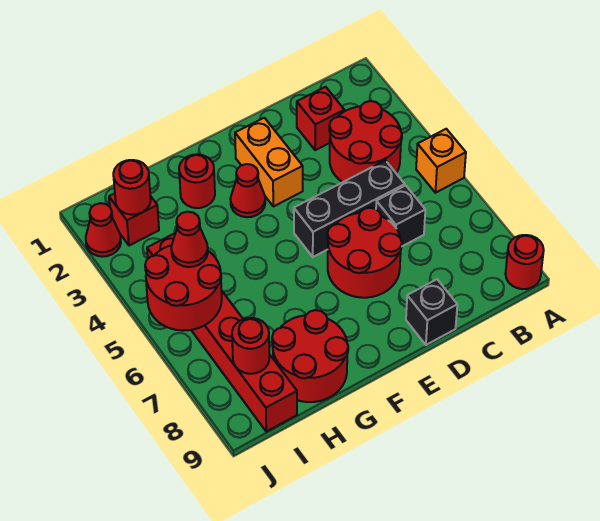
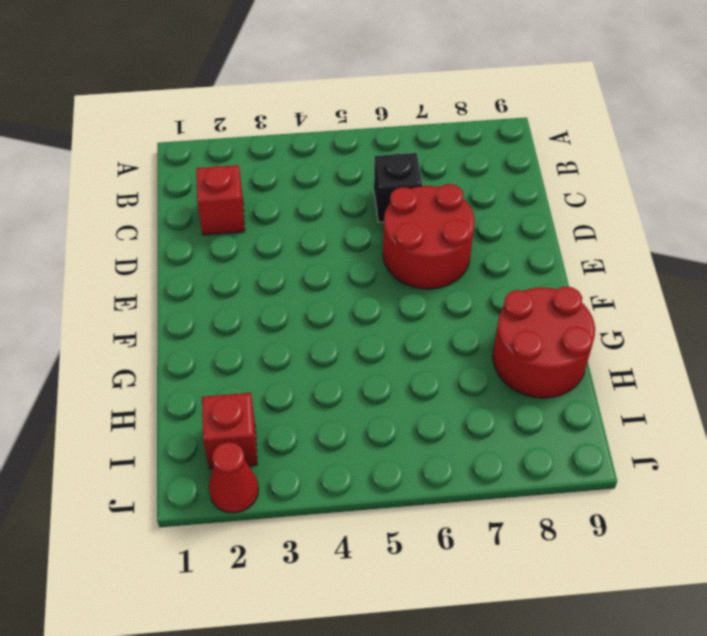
none -> orange 1x1 brick [416,129,466,193]
none -> red 1x1 round brick [505,235,544,289]
none -> red 2x2 round brick [329,101,402,182]

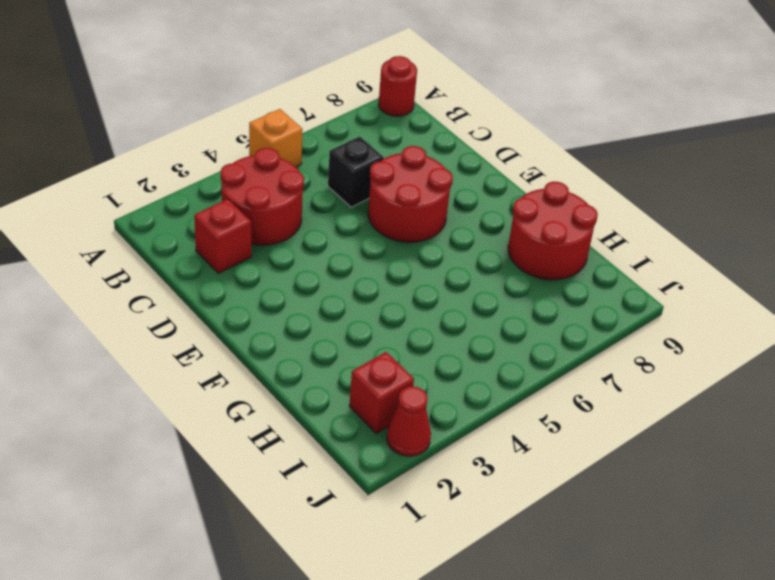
none -> black 1x3 brick [294,160,405,257]
none -> black 1x1 brick [406,279,457,345]
none -> orange 1x2 brick [235,118,303,206]

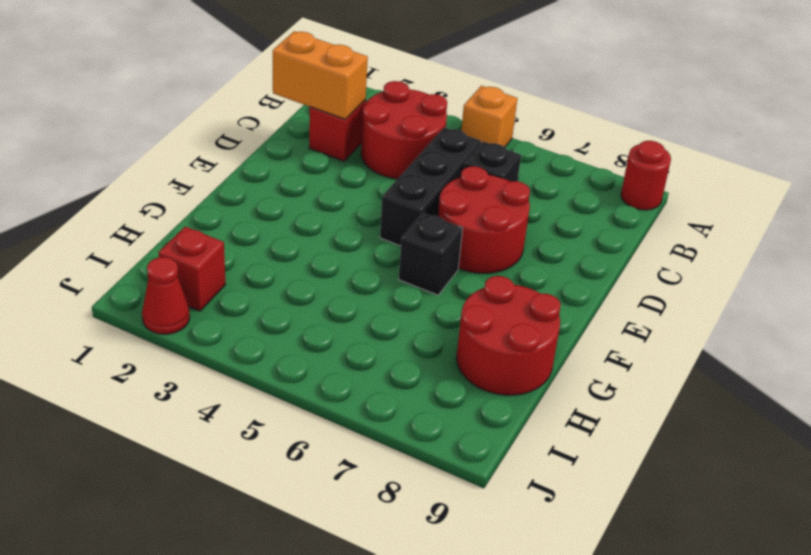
orange 1x2 brick [273,31,368,119] -> orange 1x2 brick moved to [235,118,303,206]
black 1x1 brick [399,213,463,295] -> black 1x1 brick moved to [406,279,457,345]
none -> red 1x1 cone [230,164,265,217]
none -> red 1x1 round brick [179,154,215,208]
none -> red 1x6 brick [147,233,297,432]

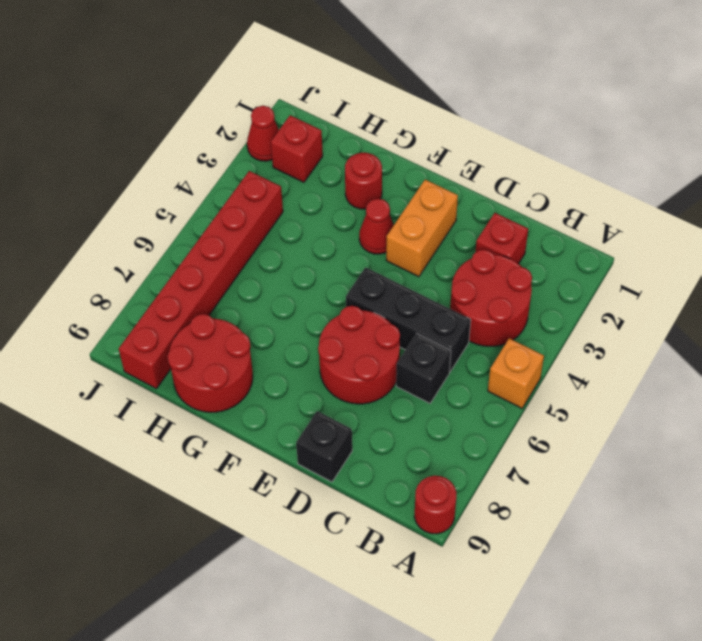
none -> red 1x1 round brick [113,160,151,215]
none -> red 2x2 round brick [145,245,222,331]
none -> red 1x1 round brick [232,318,269,374]

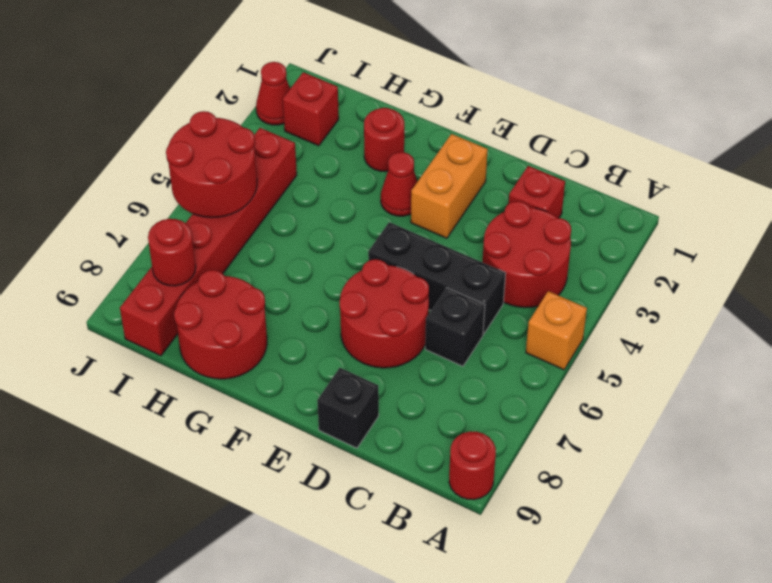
none -> red 1x1 round brick [113,160,151,215]
none -> red 1x1 cone [171,212,208,267]

